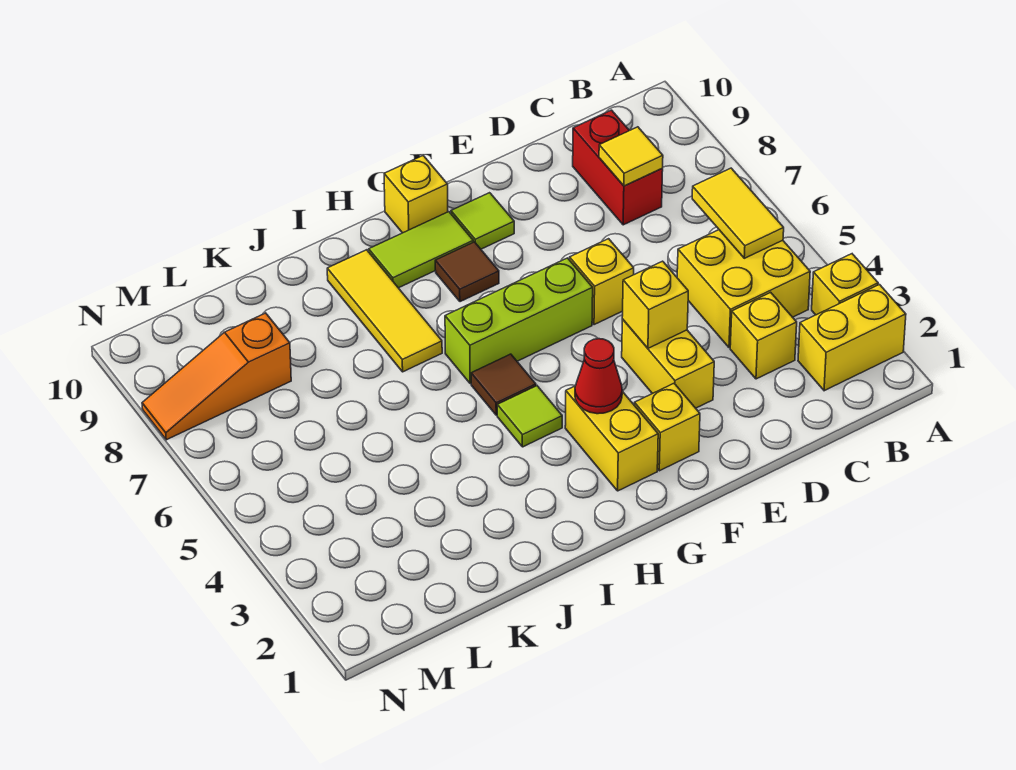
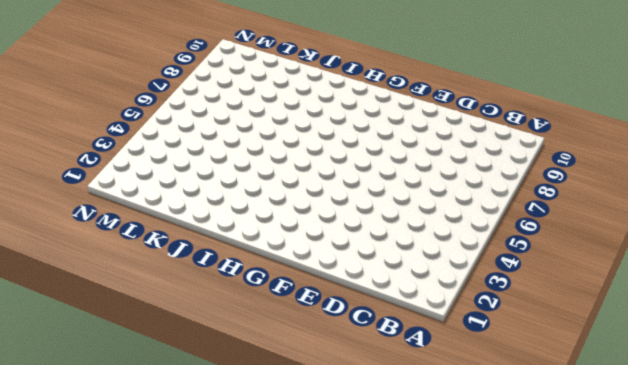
none -> yellow 1x2 brick [798,285,906,391]
none -> yellow 1x1 brick [812,254,878,315]
none -> yellow 2x2 brick [677,230,810,348]

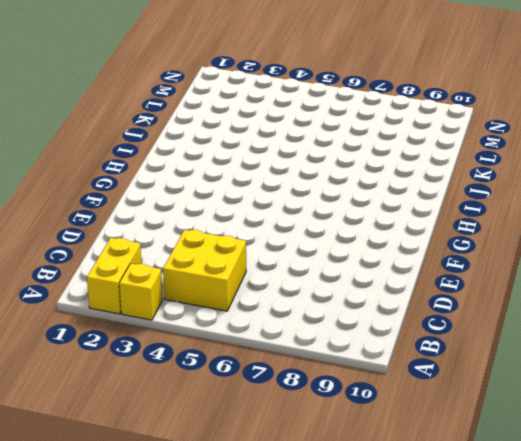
none -> yellow 1x1 brick [730,292,797,379]
none -> red 1x2 brick [573,110,663,225]
none -> yellow 1x2 brick [622,319,714,408]

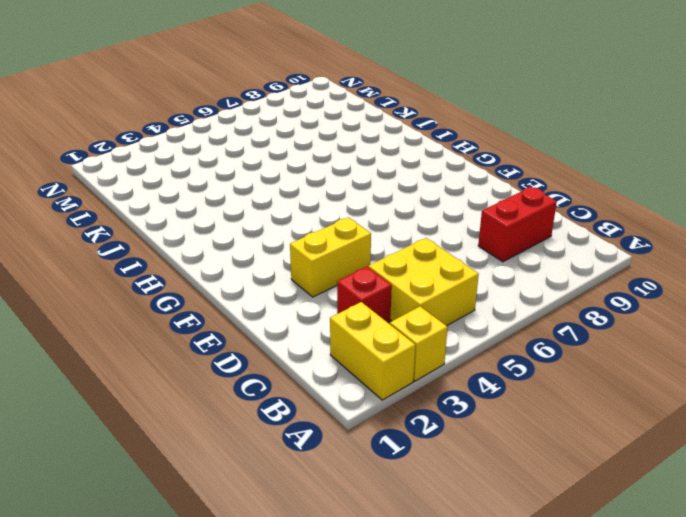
red 1x1 brick [337,267,392,323] -> yellow 1x1 brick [730,292,797,379]
none -> yellow 1x1 brick [570,239,634,325]
none -> yellow 1x1 brick [634,384,700,471]
none -> lime 1x3 brick [445,258,593,384]

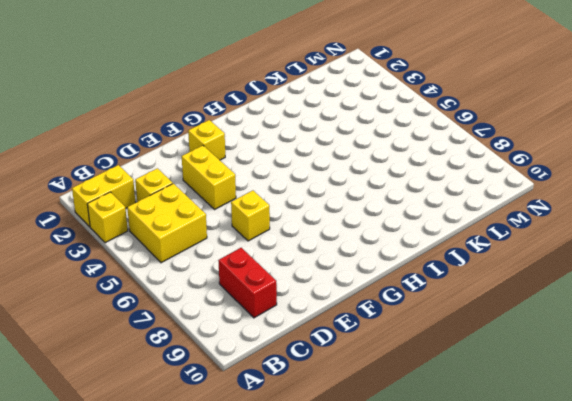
none -> lime 1x3 brick [445,258,593,384]
none -> lime 1x1 tile [451,193,514,249]
none -> yellow 1x2 brick [565,386,658,491]

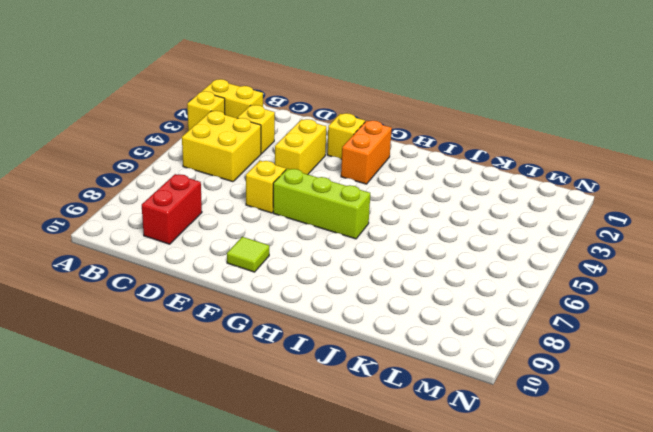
orange 1x2 brick [341,121,392,184] -> yellow 1x2 brick [565,386,658,491]
none -> brown 1x1 tile [435,242,499,302]
none -> lime 1x2 tile [369,212,473,288]
none -> yellow 1x1 brick [384,156,448,233]

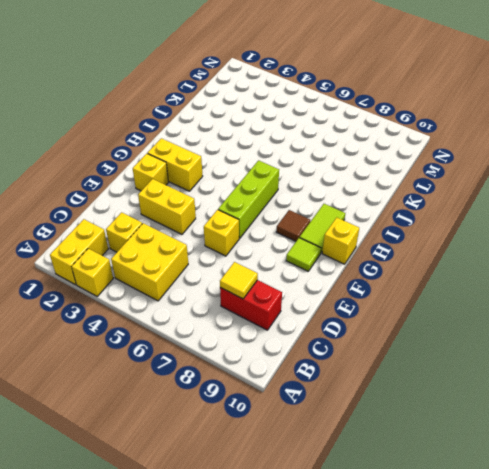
none -> lime 1x1 tile [497,386,562,447]
none -> brown 1x1 tile [471,354,536,415]
none -> yellow 1x3 tile [327,250,442,372]

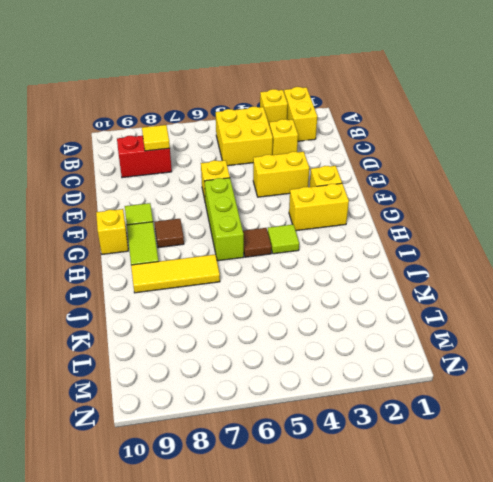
none -> orange 1x3 slope [142,313,291,440]
none -> yellow 1x2 tile [692,168,784,258]
none -> yellow 1x1 brick [622,261,688,348]

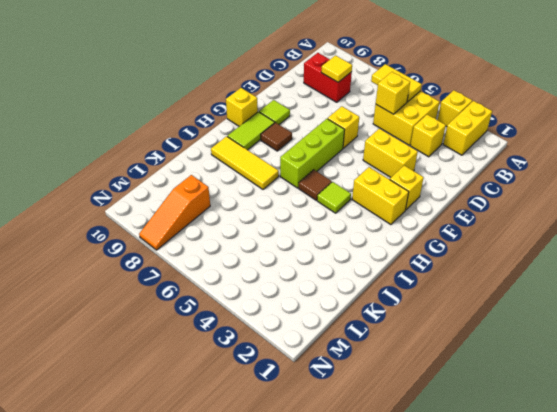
yellow 1x1 brick [376,72,410,114] -> yellow 1x1 brick moved to [622,261,688,348]
none -> red 1x1 cone [575,339,622,414]

